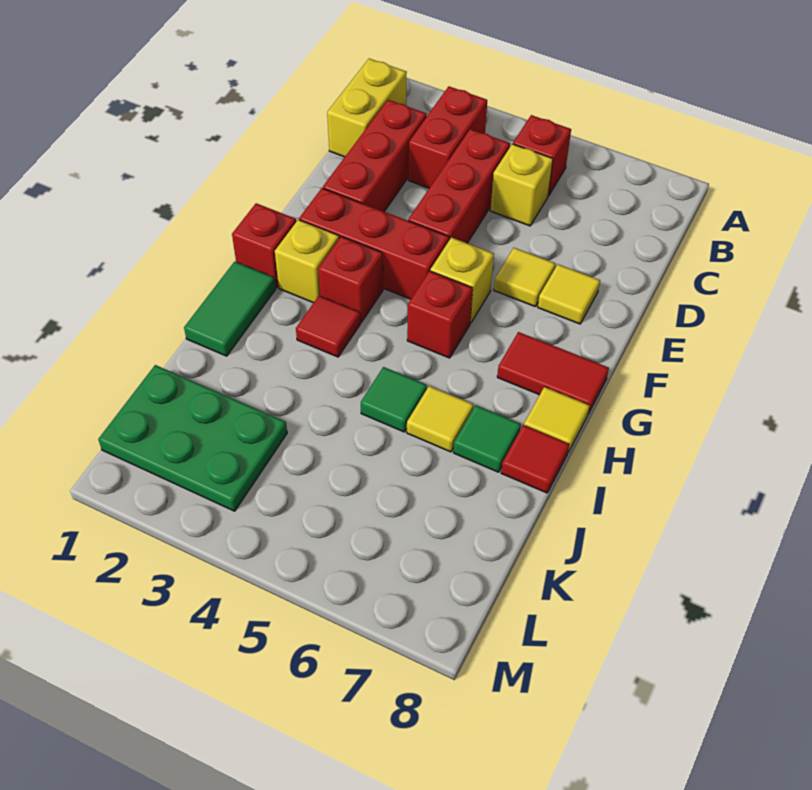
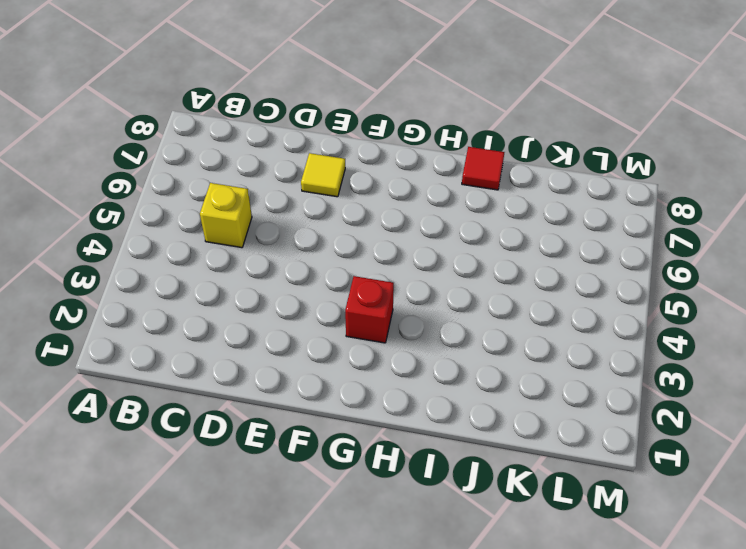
none -> yellow 1x2 brick [327,59,407,157]
none -> red 1x2 brick [408,86,487,188]
none -> red 1x1 brick [513,115,571,196]

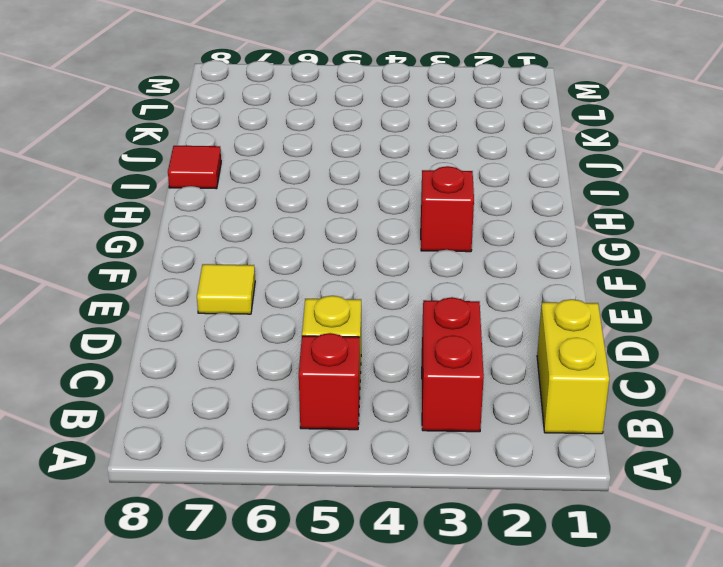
none -> red 1x3 brick [323,100,427,211]
none -> red 1x3 brick [408,129,510,243]
none -> yellow 1x1 tile [494,248,555,307]

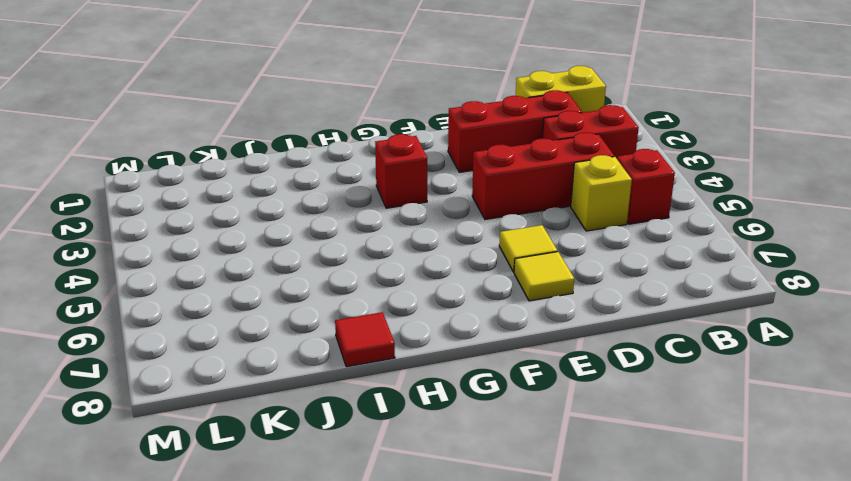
none -> red 1x3 brick [299,188,449,299]
none -> yellow 1x1 brick [430,237,494,323]
none -> red 1x1 brick [232,203,296,288]

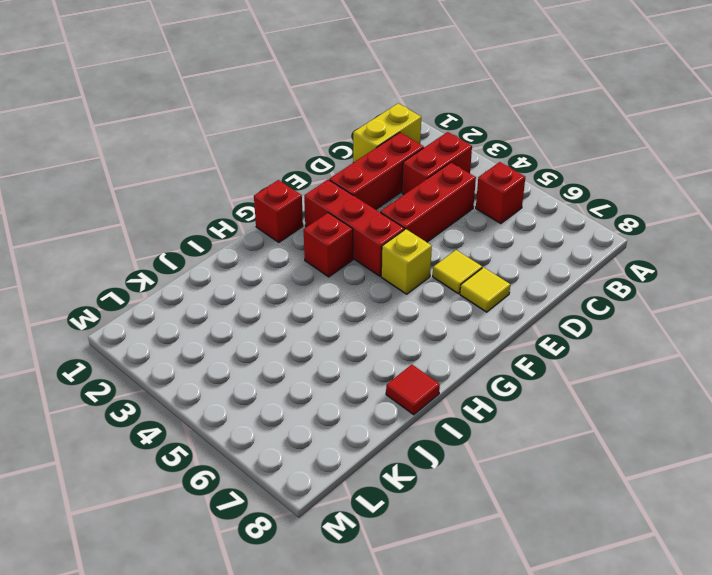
none -> yellow 1x1 brick [490,144,553,226]
none -> yellow 1x1 brick [275,220,339,303]
none -> red 1x1 brick [407,271,473,358]

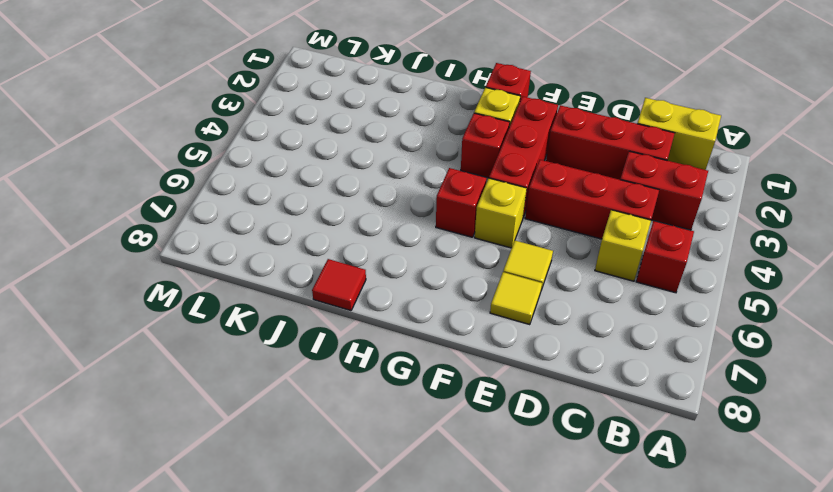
none -> red 1x2 tile [497,332,609,414]
none -> green 1x2 tile [184,262,276,356]
none -> red 1x1 tile [296,296,361,357]

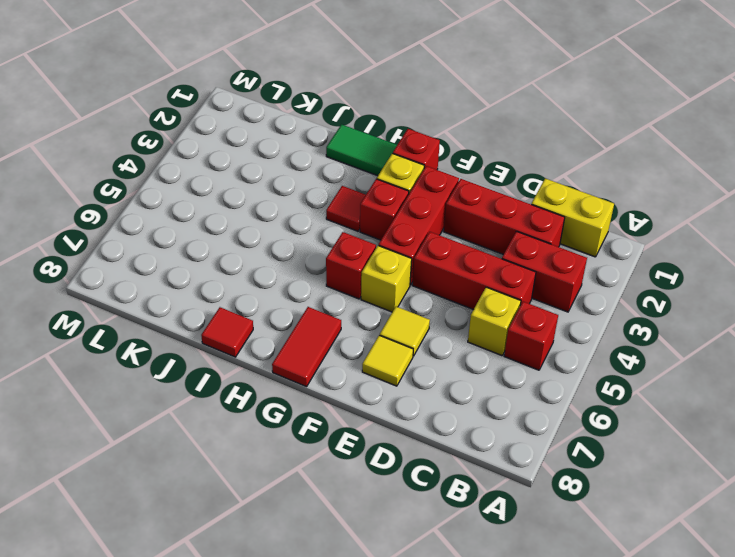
none -> yellow 1x1 tile [524,387,590,452]
none -> green 1x1 tile [361,367,427,432]
none -> yellow 1x1 tile [407,386,473,452]

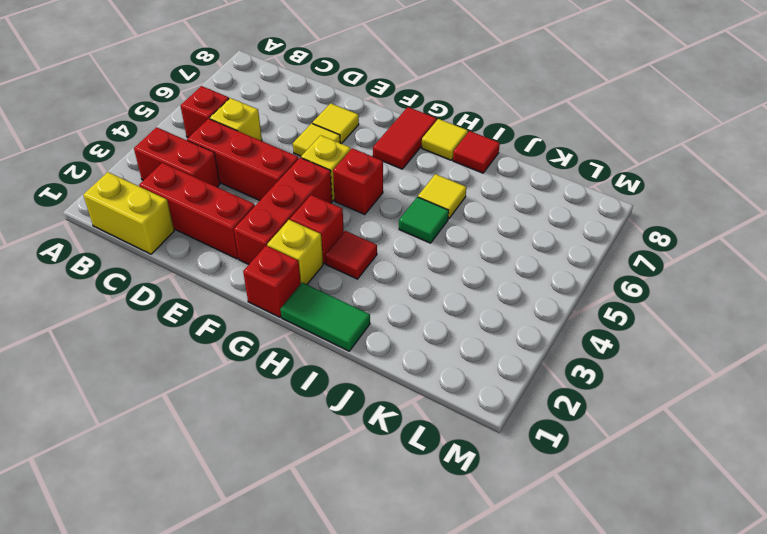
none -> green 1x1 tile [453,405,521,472]
none -> green 2x3 plate [98,365,287,511]

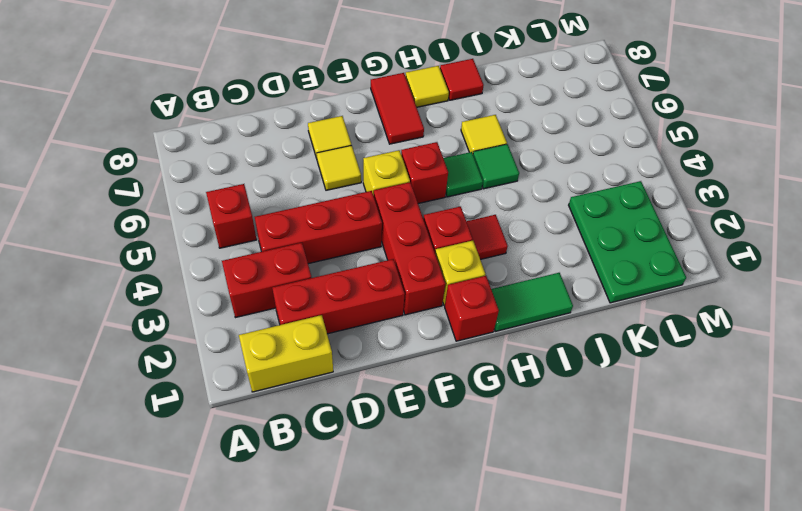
green 1x1 tile [443,152,483,197] -> green 1x1 tile moved to [453,405,521,472]
none -> yellow 1x1 brick [490,144,553,226]

